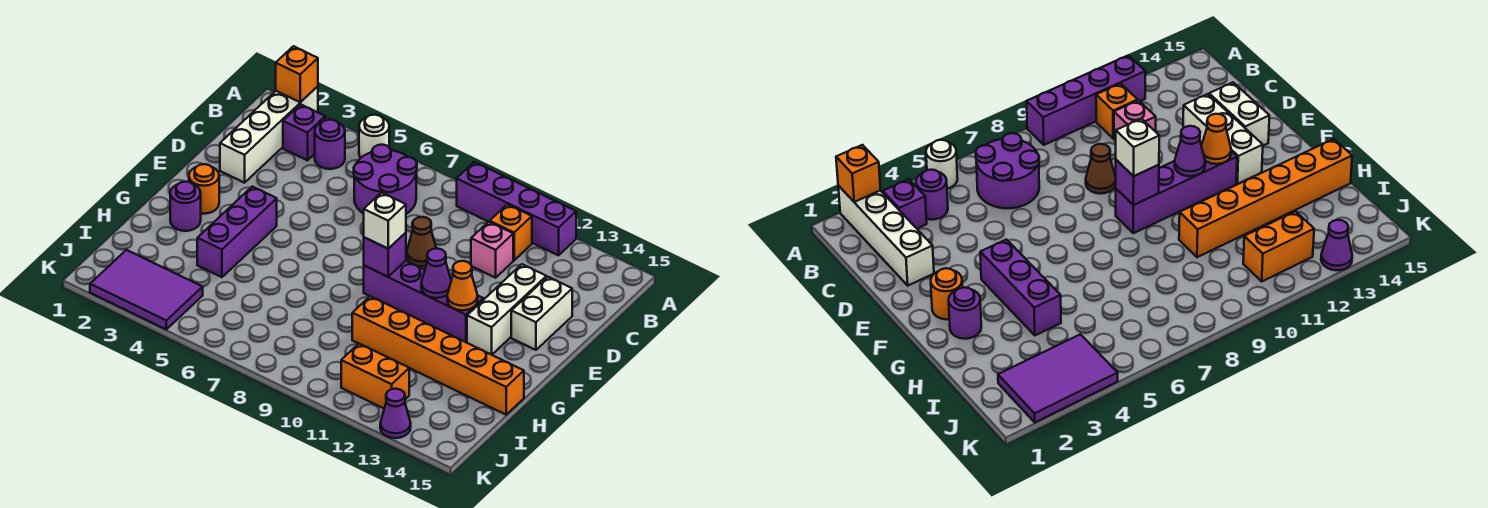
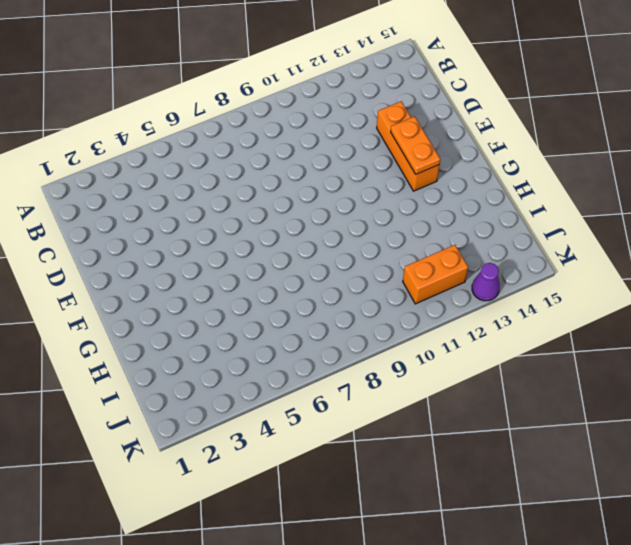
orange 1x3 brick [377,101,439,191] -> white 1x3 brick [467,264,546,355]
orange 1x2 plate [391,116,440,174] -> none
none -> white 1x4 brick [220,86,318,183]
none -> white 1x1 round brick [359,115,389,158]
none -> purple 1x4 brick [457,162,576,255]

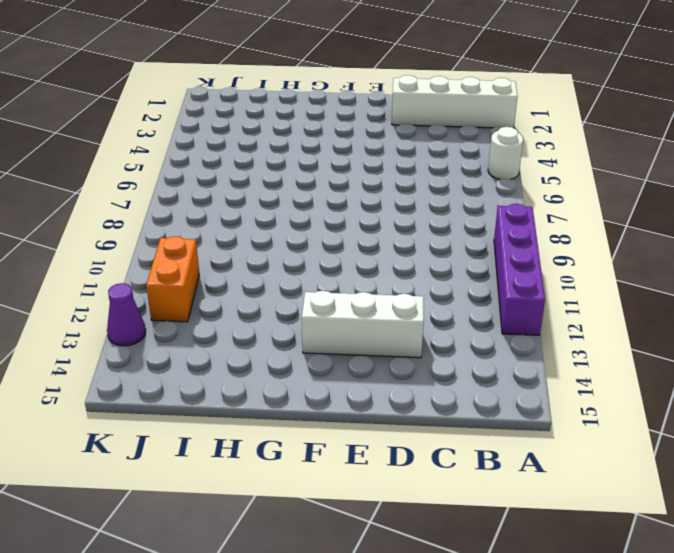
none -> purple 1x1 brick [283,104,325,160]
none -> purple 1x1 round brick [315,120,345,169]
none -> purple 2x2 round brick [354,145,417,214]

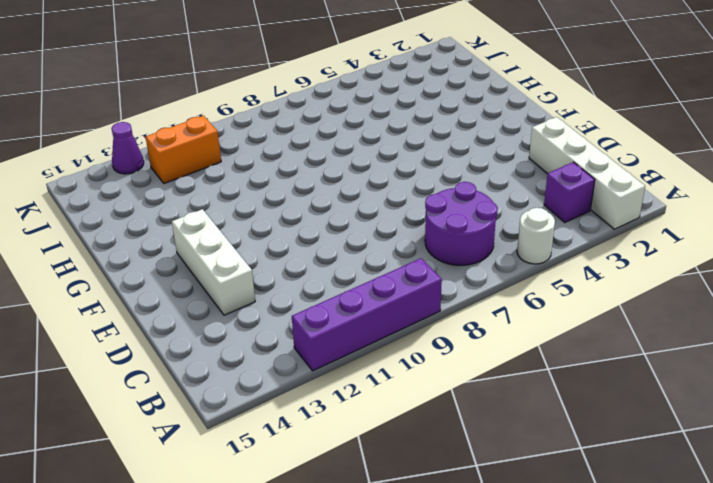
none -> purple 1x1 round brick [315,120,345,169]
none -> orange 1x1 brick [490,204,532,260]
none -> pink 1x1 brick [471,222,513,278]

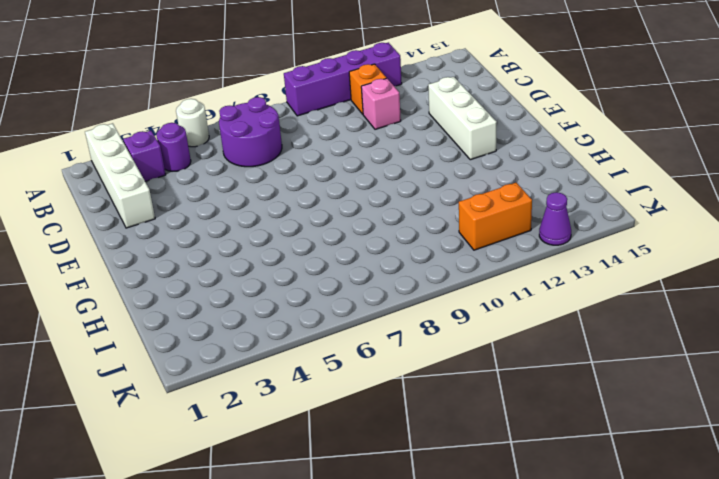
none -> brown 1x1 cone [407,217,436,266]
none -> white 1x2 brick [511,277,572,350]
none -> orange 1x1 round brick [189,164,219,214]

